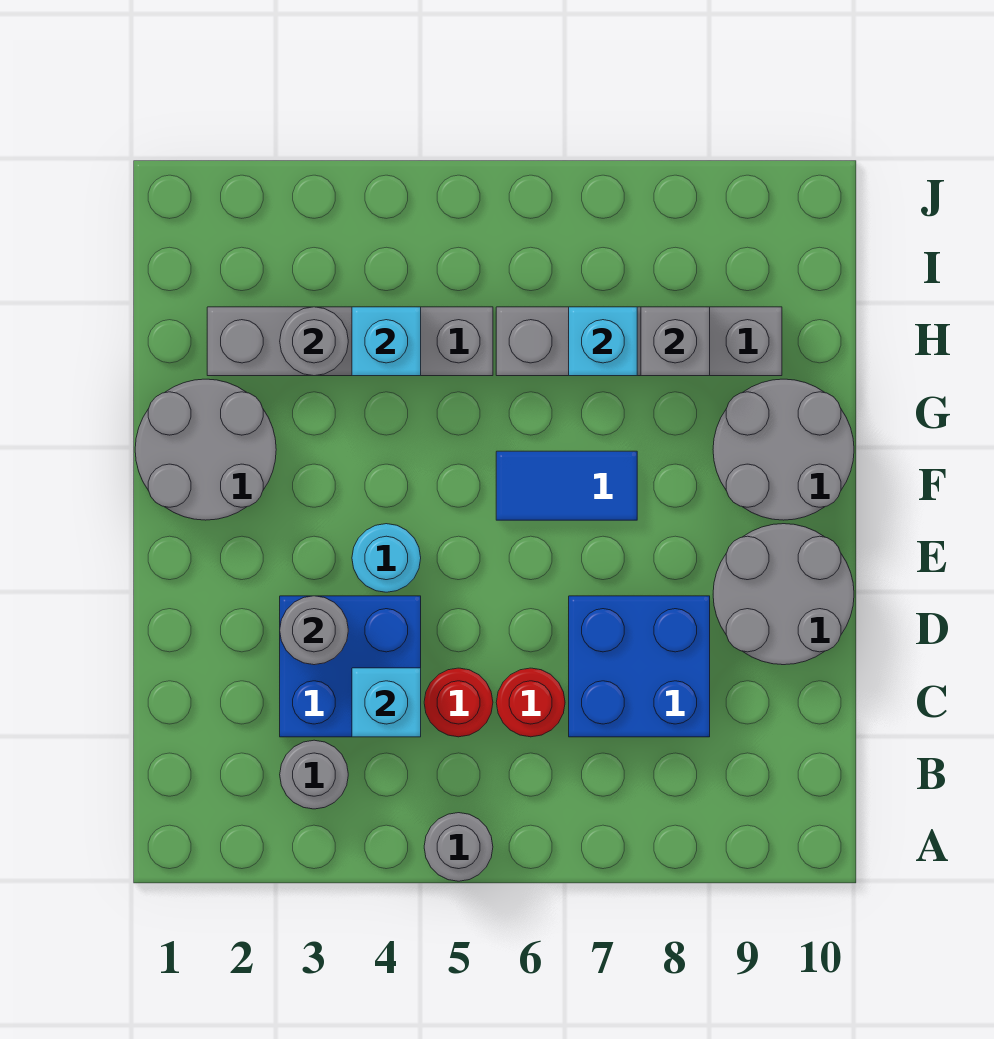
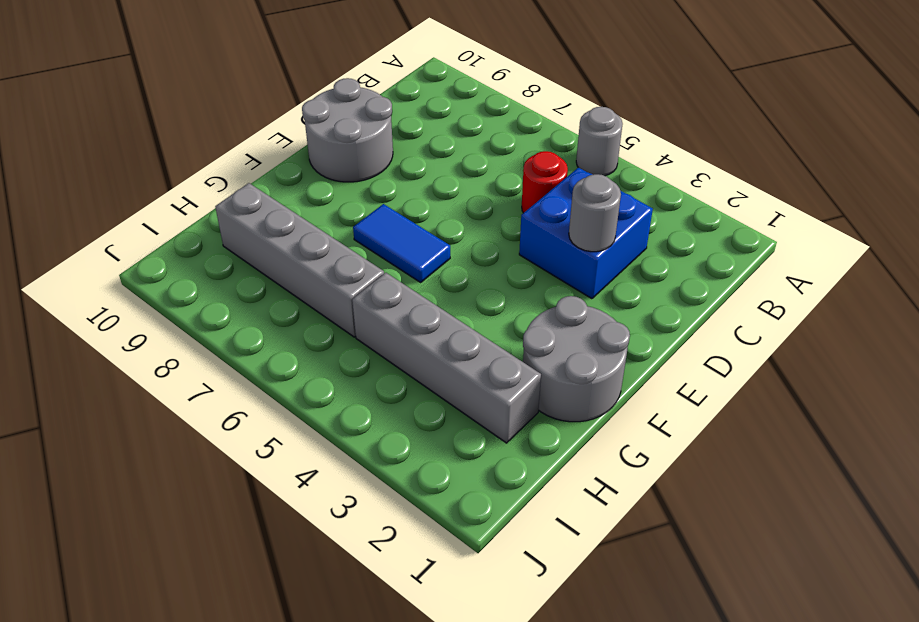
none -> grey 1x1 round brick [280,740,348,809]
none -> red 1x1 round brick [496,668,565,737]
none -> blue 2x2 brick [569,596,710,737]

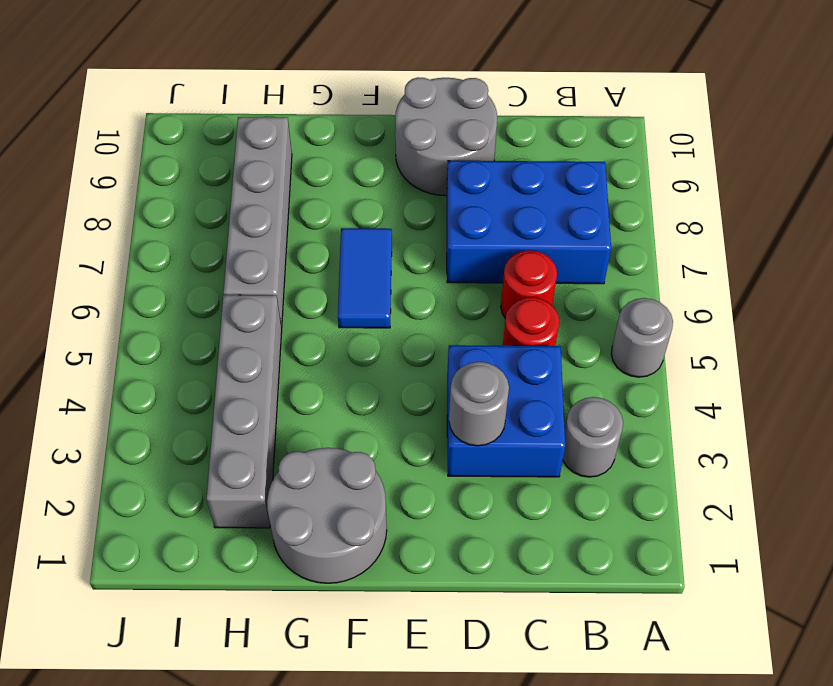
blue 2x3 brick [447,161,611,284] -> blue 2x2 brick [569,596,710,737]
none -> cyan 1x1 round brick [352,524,421,592]
none -> grey 2x2 round brick [713,379,854,520]
none -> cyan 1x1 brick [352,668,421,737]

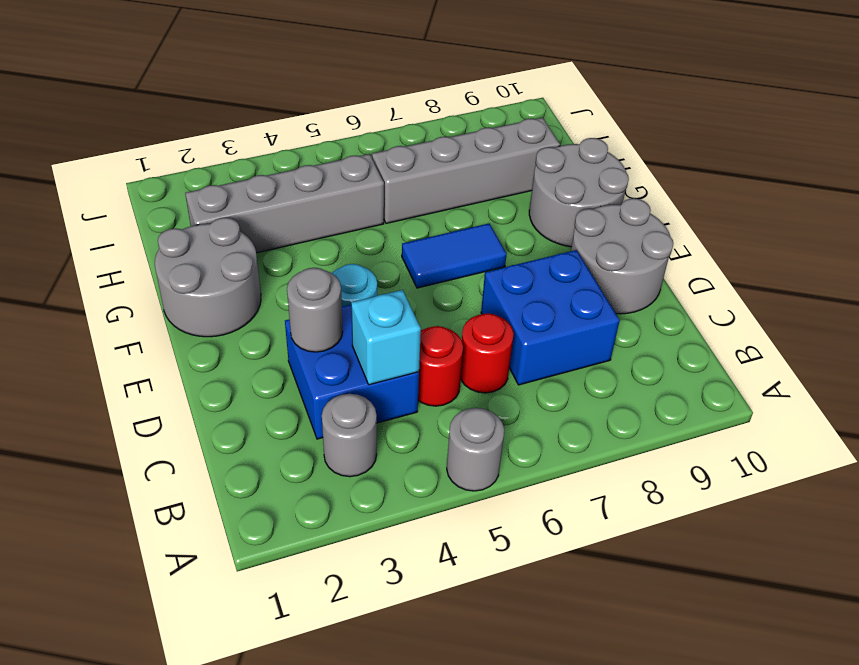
none -> grey 1x1 round brick [280,307,348,376]
none -> cyan 1x1 brick [352,307,421,376]
none -> cyan 1x1 brick [569,307,637,376]

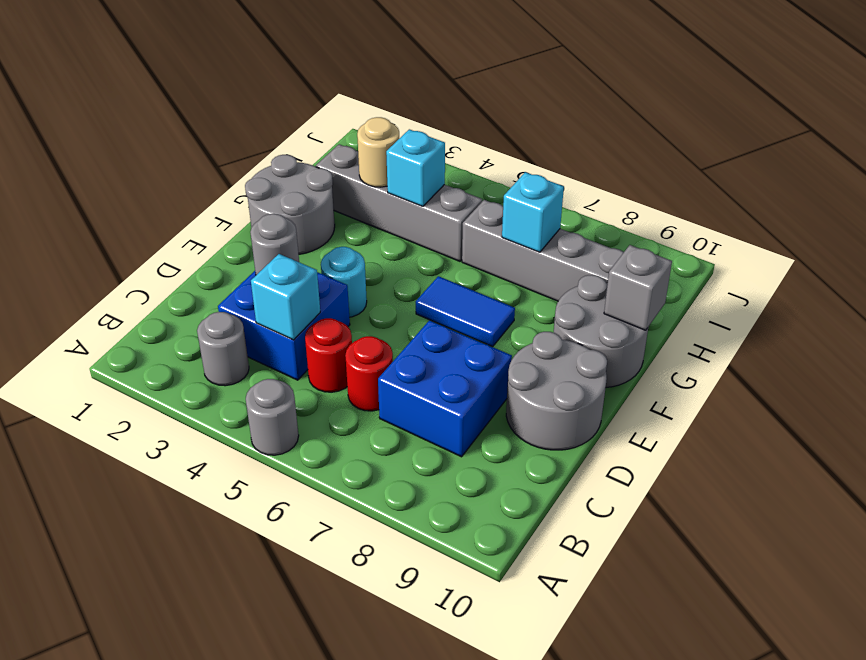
grey 1x1 brick [604,245,672,330] -> grey 1x1 brick moved to [641,307,710,376]
tan 1x1 round brick [357,117,400,187] -> grey 1x1 round brick [280,307,348,376]

